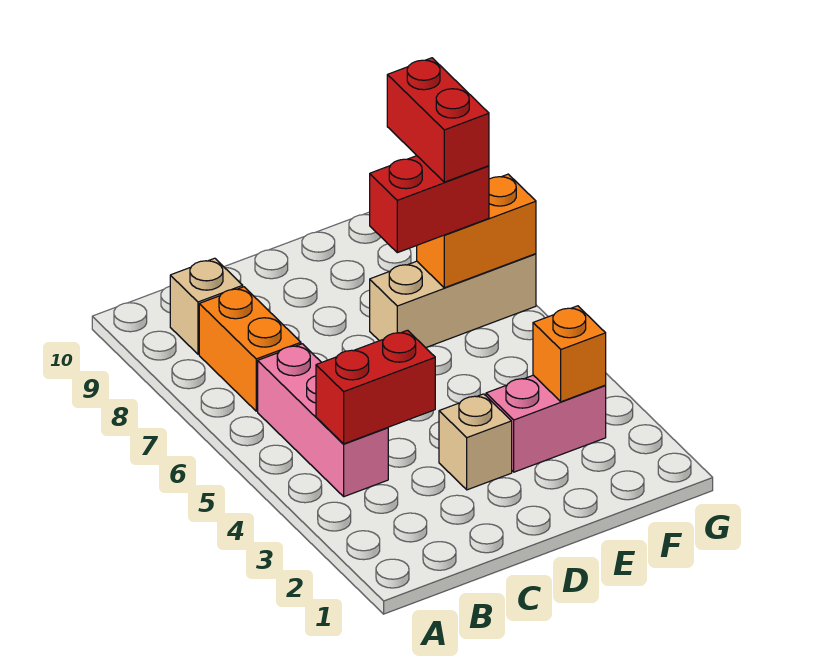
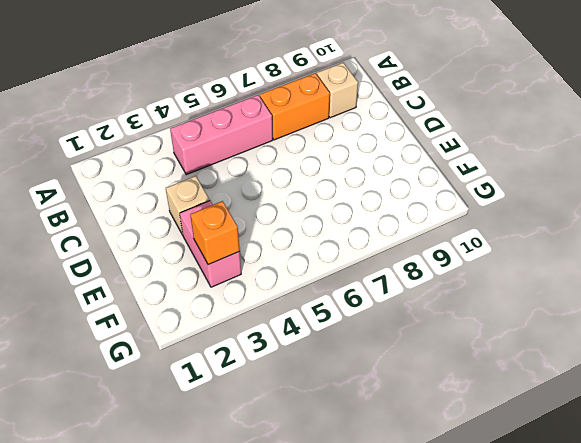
none -> tan 1x3 brick [370,254,536,348]
none -> red 1x2 brick [316,330,435,444]

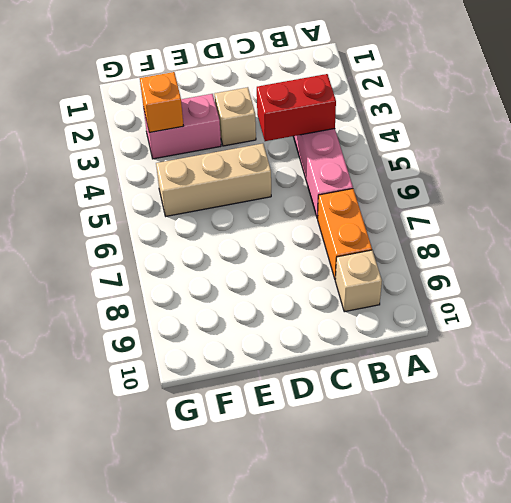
tan 1x3 brick [156,143,271,216] -> tan 1x3 brick moved to [370,254,536,348]
none -> orange 1x2 brick [417,174,536,288]
none -> red 1x2 brick [370,156,489,253]

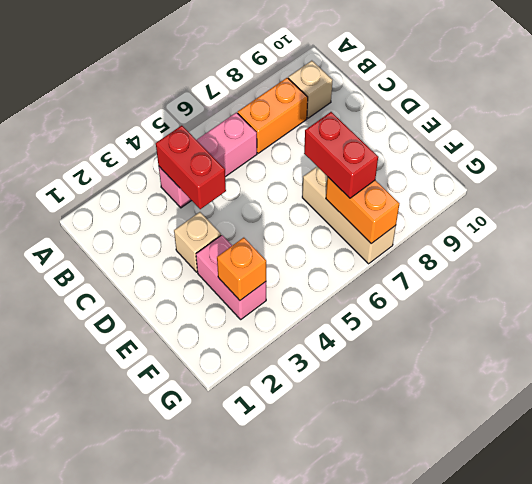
none -> red 1x2 brick [387,58,489,182]

